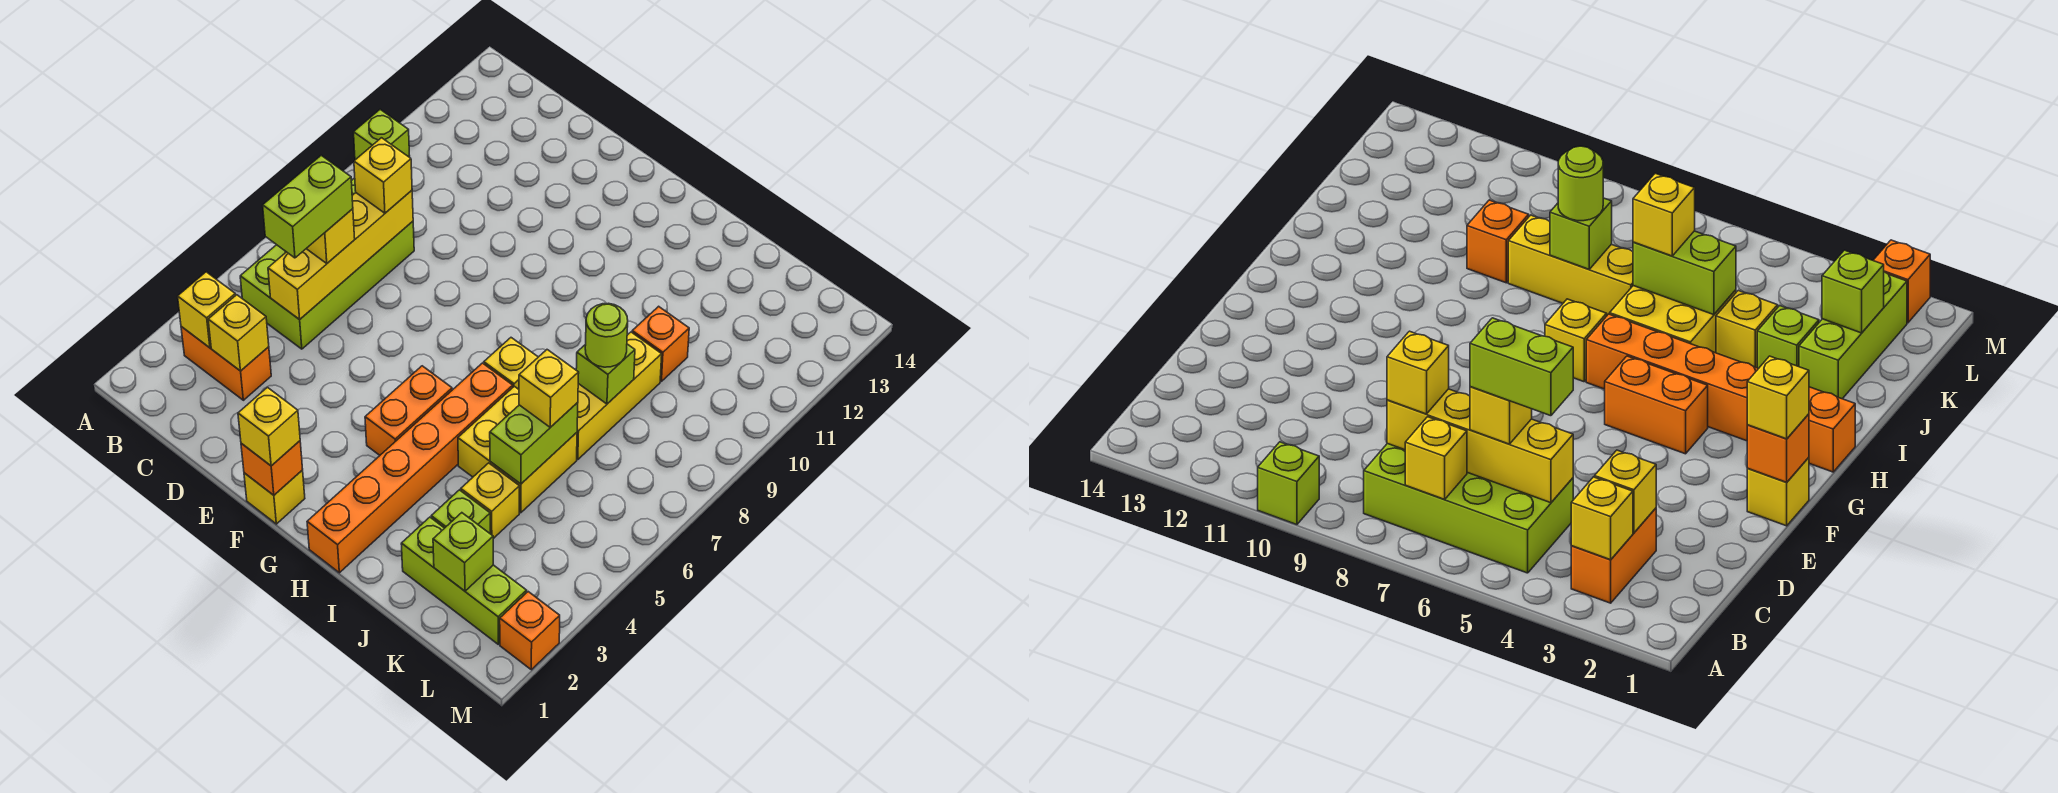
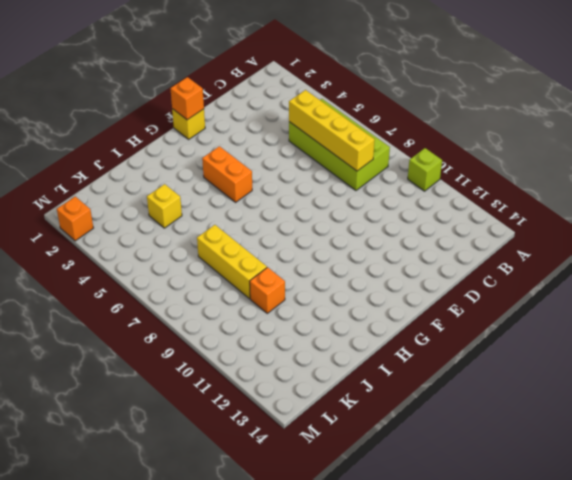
none -> orange 1x2 brick [181,327,271,400]
none -> orange 1x6 brick [307,363,513,573]
none -> yellow 1x1 brick [484,338,538,389]

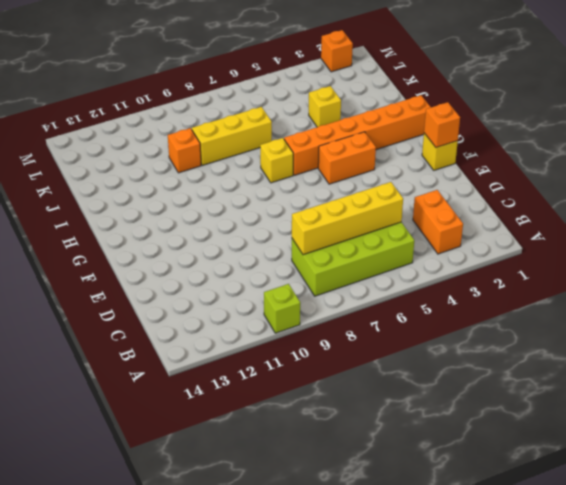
none -> yellow 2x2 brick [458,386,577,513]
none -> lime 1x3 brick [401,517,527,644]
none -> lime 1x1 brick [431,490,490,533]

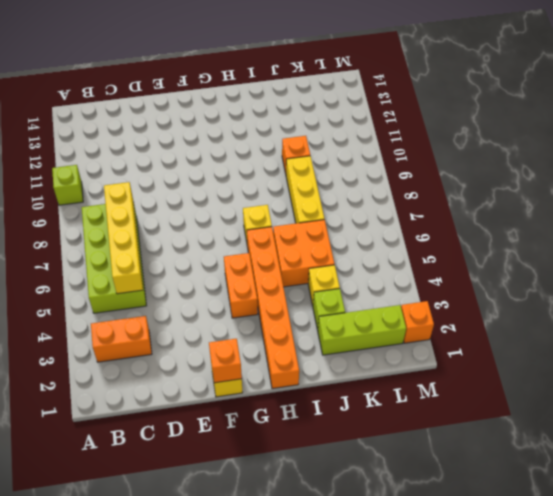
orange 2x2 brick [273,220,334,287] -> yellow 2x2 brick [458,386,577,513]
none -> yellow 1x1 brick [178,272,236,348]
none -> yellow 1x1 brick [1405,417,1467,499]
none -> yellow 1x1 brick [208,295,269,371]

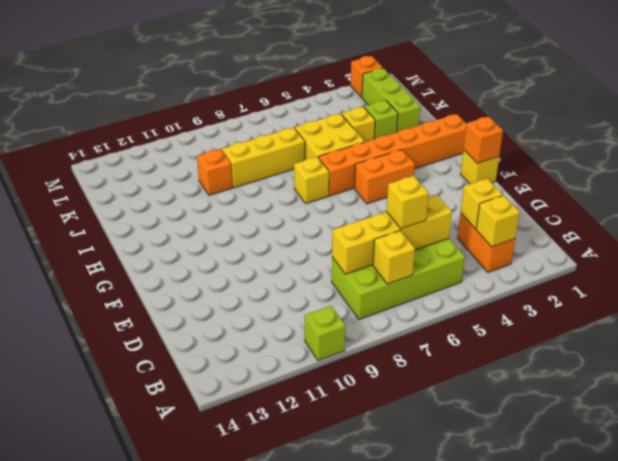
none -> lime 1x2 brick [490,402,578,484]
none -> lime 1x1 brick [576,344,635,404]
none -> lime 1x1 brick [433,513,493,591]

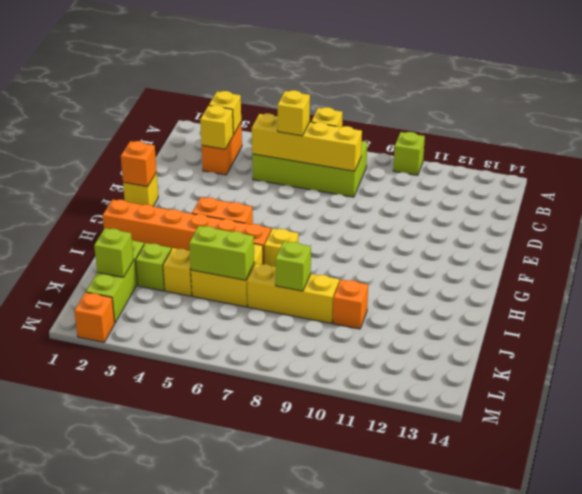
none -> yellow 1x1 brick [354,138,412,213]
none -> yellow 1x1 brick [238,387,300,466]
none -> yellow 1x1 brick [519,350,579,427]

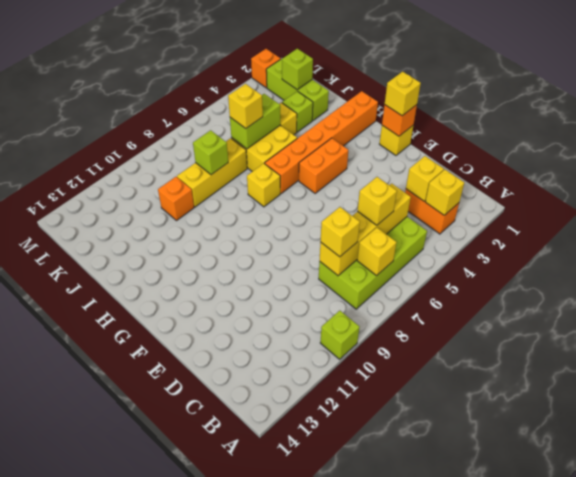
none -> lime 1x1 round brick [585,303,628,367]
none -> lime 1x2 brick [263,155,353,258]

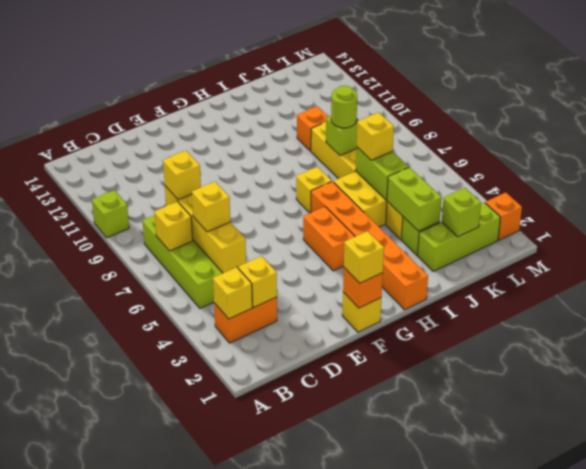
lime 1x2 brick [387,167,442,231] -> lime 1x2 brick moved to [263,155,353,258]

